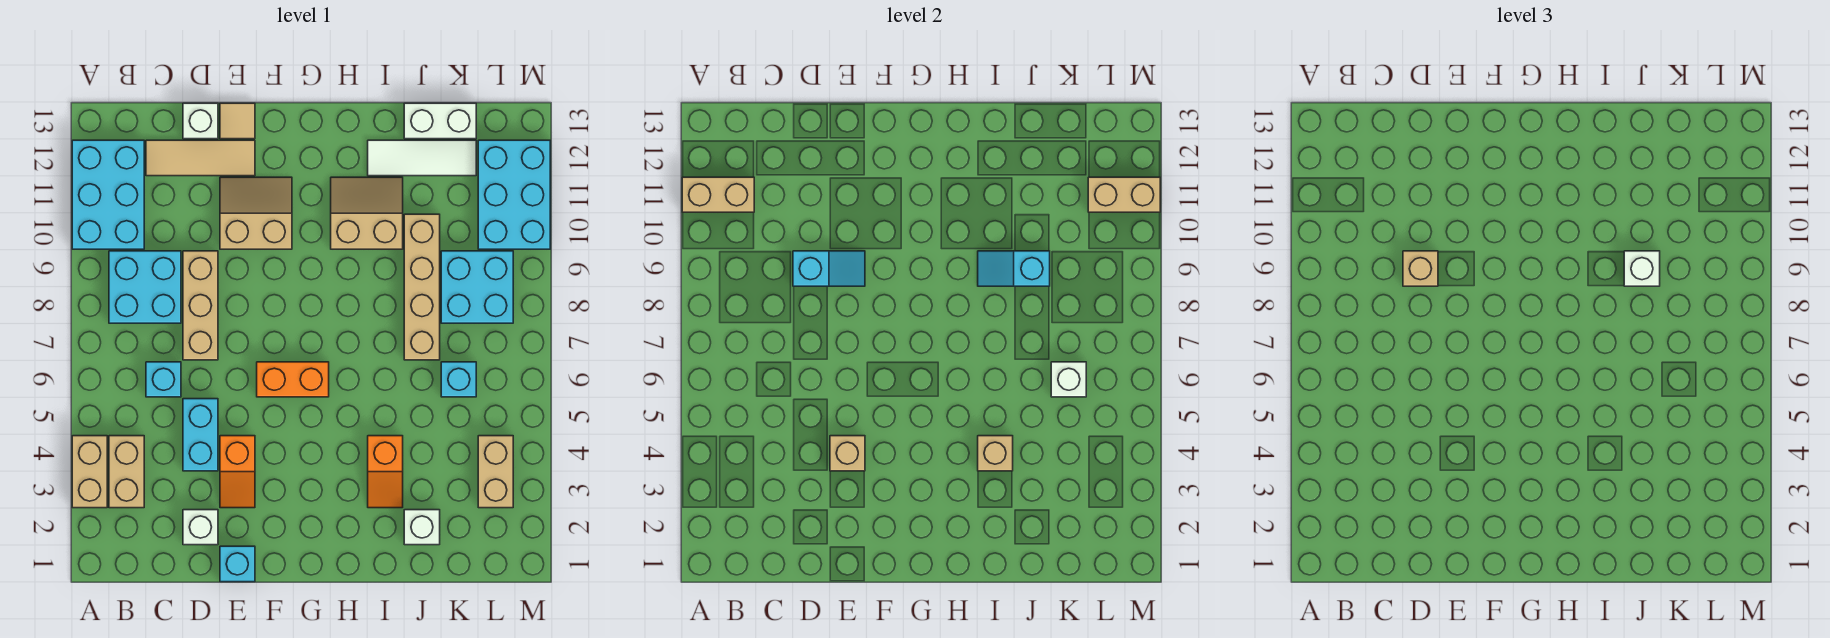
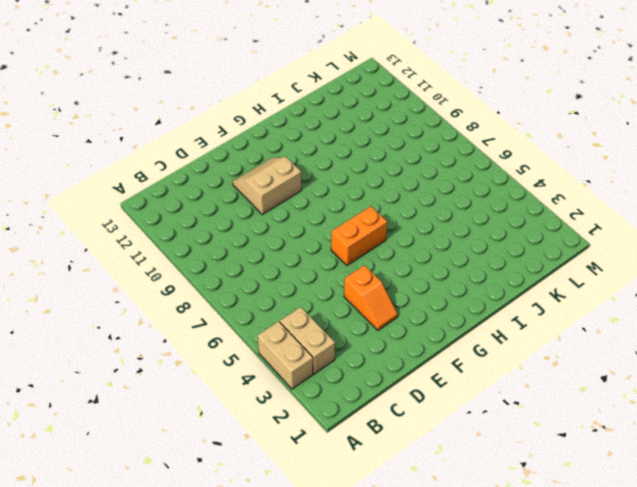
none -> cyan 2x3 brick [72,140,144,249]
none -> cyan 2x2 brick [109,251,181,323]
none -> cyan 1x1 brick [146,362,181,397]
none -> tan 1x3 tile [146,140,255,176]

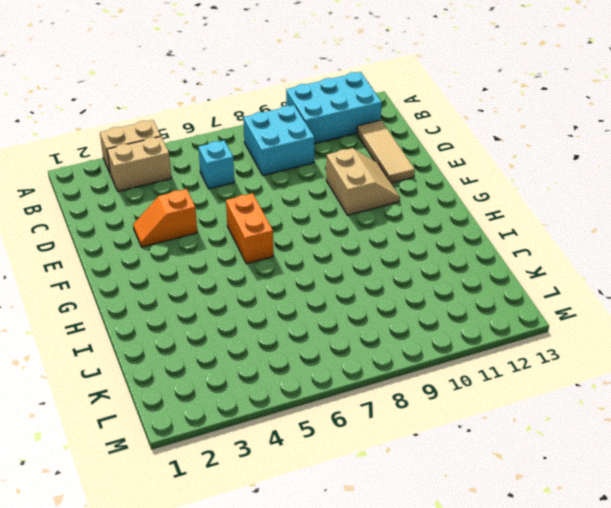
none -> white 1x1 brick [183,510,218,545]
none -> cyan 1x2 brick [183,399,218,471]
none -> tan 1x3 brick [183,251,218,360]
none -> white 1x1 brick [183,103,218,139]

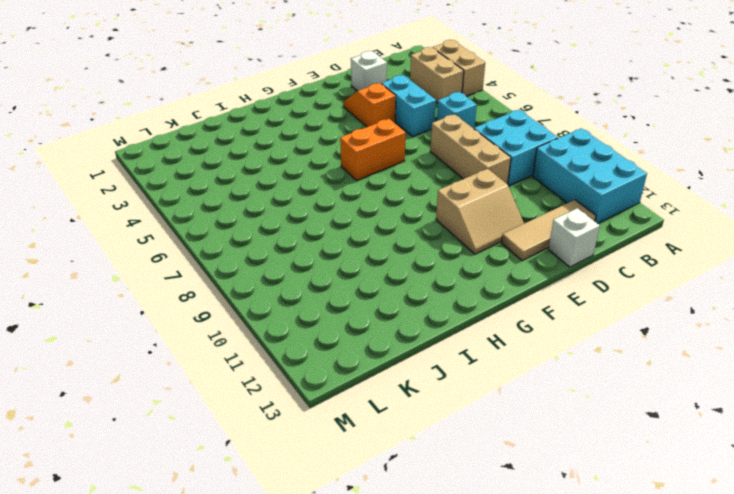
none -> cyan 1x1 brick [220,546,255,582]
none -> tan 1x1 tile [220,103,255,139]
none -> tan 2x2 slope [331,177,403,249]
none -> orange 1x2 slope [368,436,403,508]

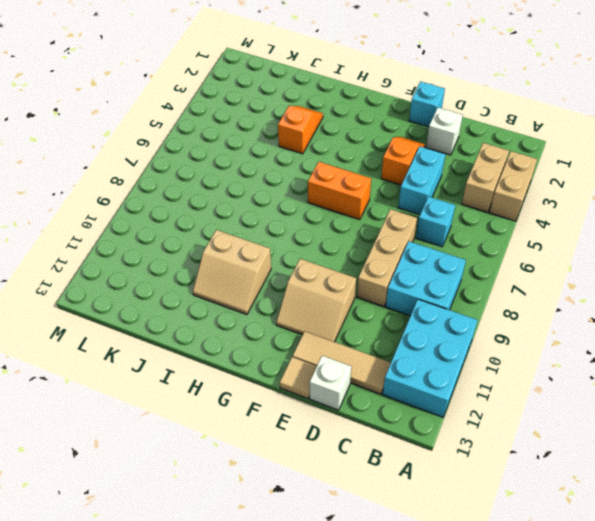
none -> white 1x3 tile [368,140,476,176]
none -> white 1x1 brick [404,510,440,545]
none -> tan 1x4 brick [404,214,440,360]
none -> white 1x2 brick [404,103,476,139]

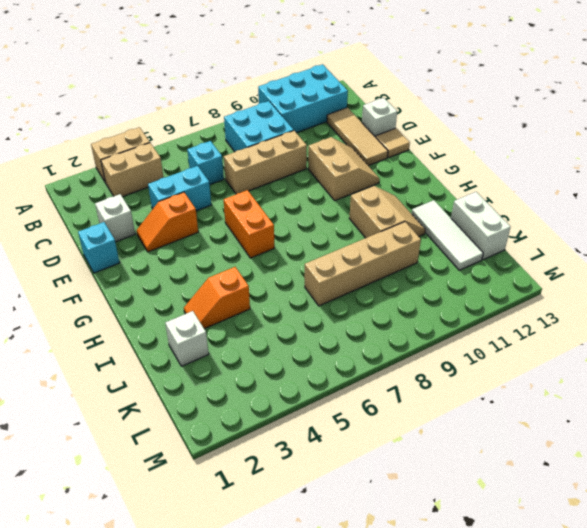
none -> cyan 1x1 brick [441,362,476,397]
none -> cyan 2x2 brick [441,251,513,323]
none -> tan 1x2 brick [478,436,513,508]
none -> cyan 2x3 brick [478,140,550,249]

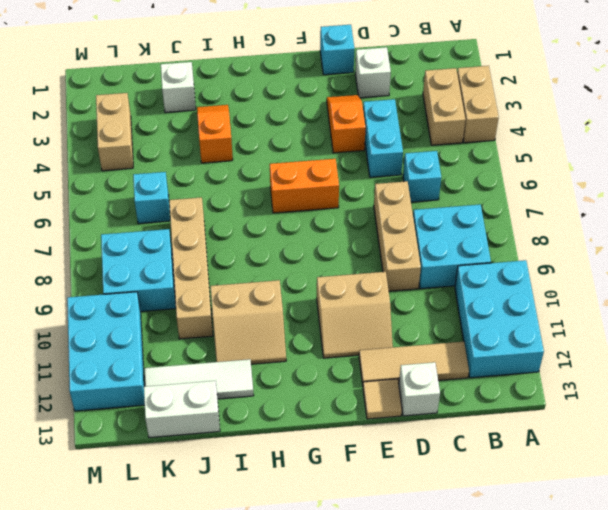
none -> tan 1x2 brick [682,177,754,212]
none -> cyan 1x2 slope [793,251,865,286]
none -> tan 1x1 brick [830,436,865,471]
none -> tan 1x1 brick [978,436,1013,471]

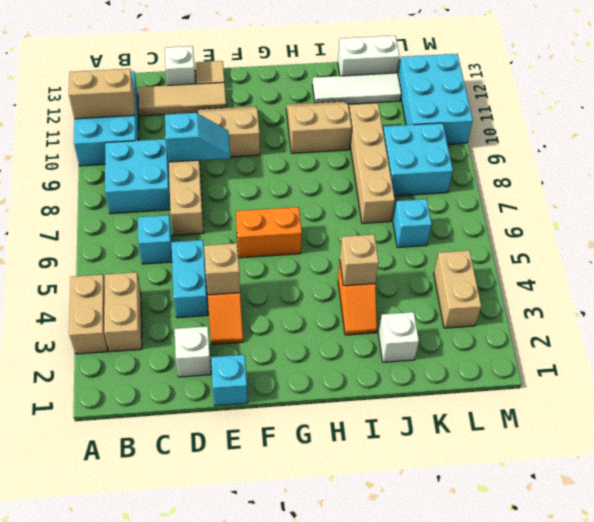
none -> cyan 1x2 slope [978,251,1050,286]
none -> white 1x1 brick [1051,362,1086,397]
none -> tan 1x2 brick [1088,177,1160,212]
none -> tan 1x1 brick [1403,251,1438,286]

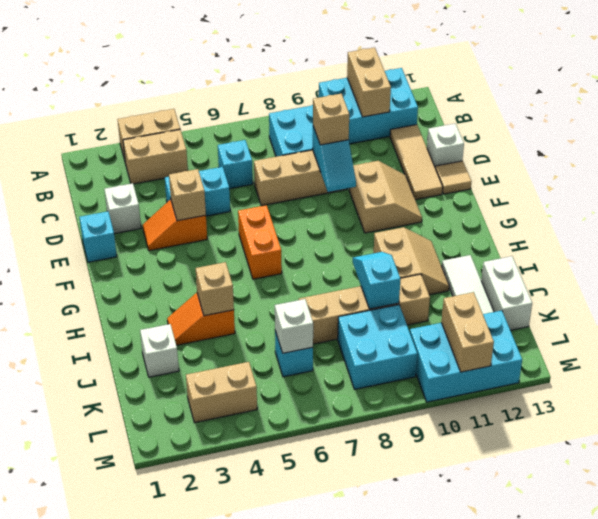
none -> white 1x1 brick [1624,251,1660,286]

